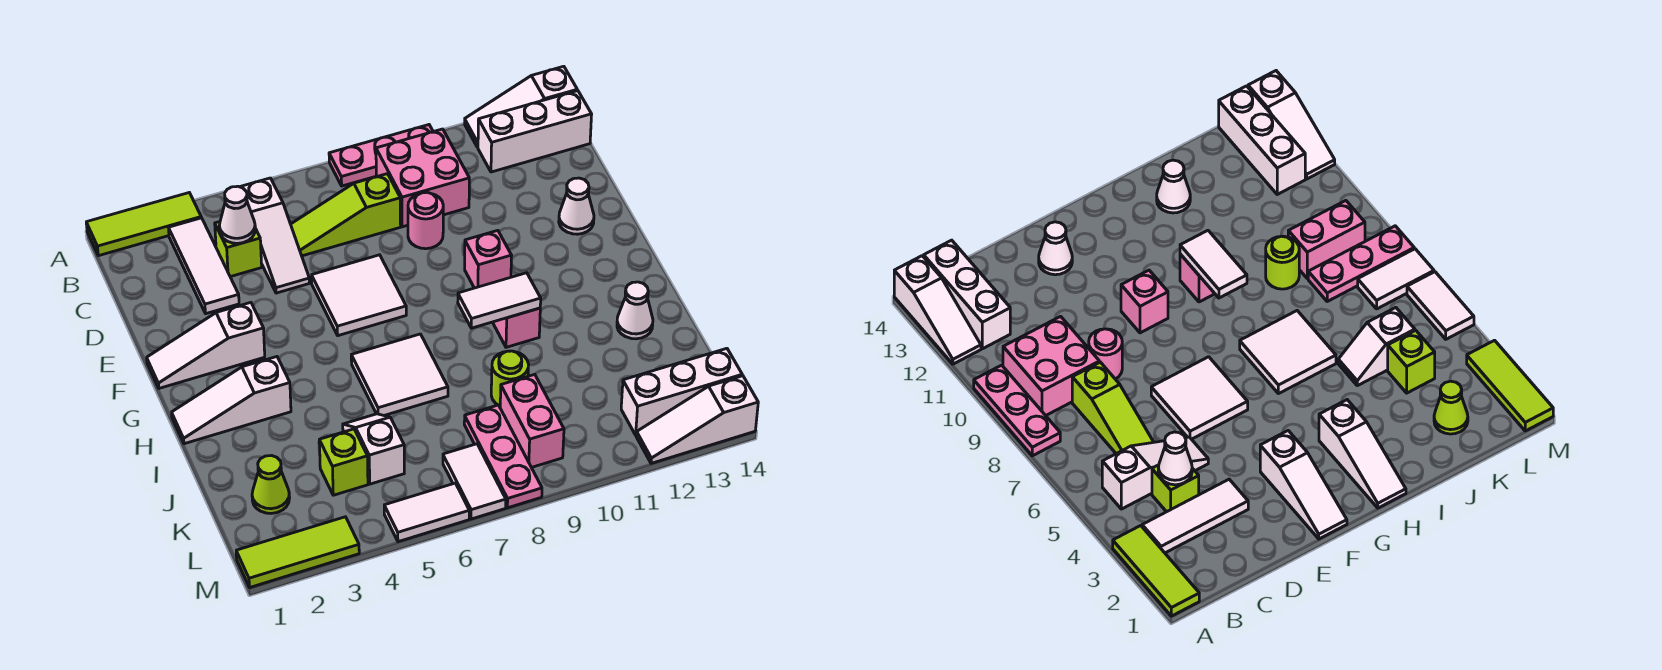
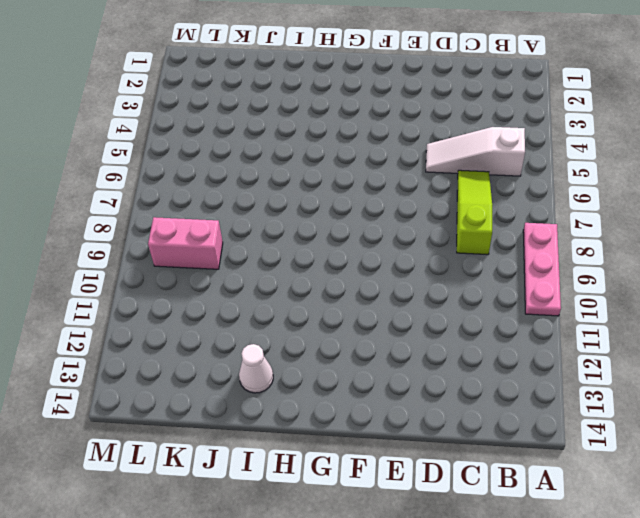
none -> lime 1x3 tile [86,193,201,256]
none -> white 1x3 slope [465,66,577,147]
none -> white 1x3 tile [169,218,239,314]
none -> pink 2x2 brick [376,129,469,227]

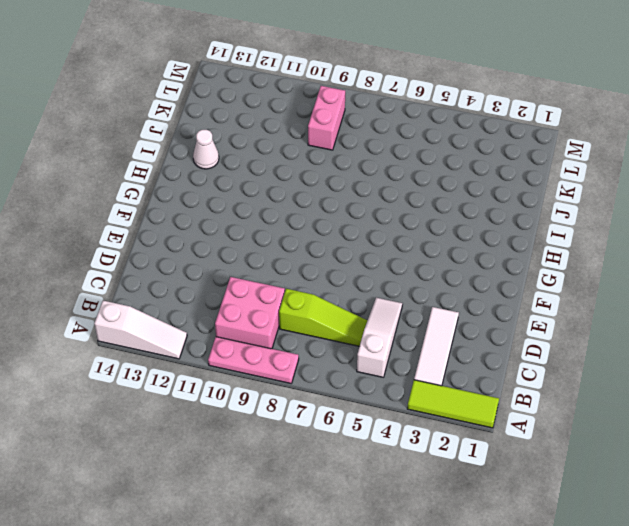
none -> white 1x3 brick [478,91,592,172]
none -> lime 1x1 brick [215,222,262,277]
none -> pink 1x1 round brick [408,192,443,249]
none -> white 2x2 tile [312,255,406,336]

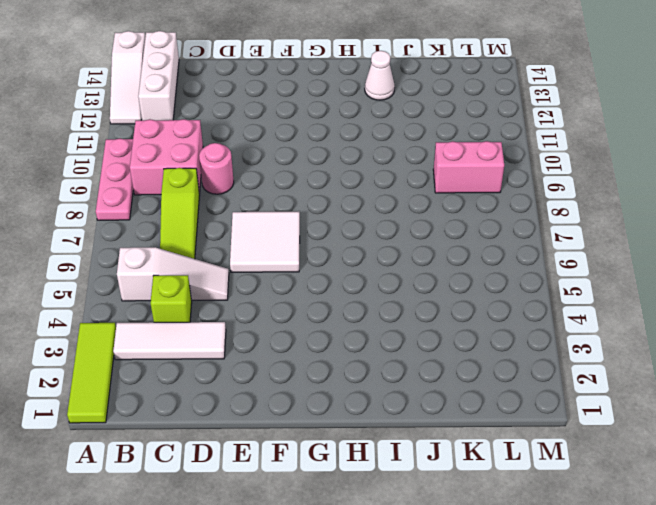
none -> white 1x1 cone [559,178,594,234]
none -> white 1x3 slope [147,303,265,388]
none -> pink 1x1 brick [465,231,512,288]
none -> white 1x3 slope [172,357,291,444]

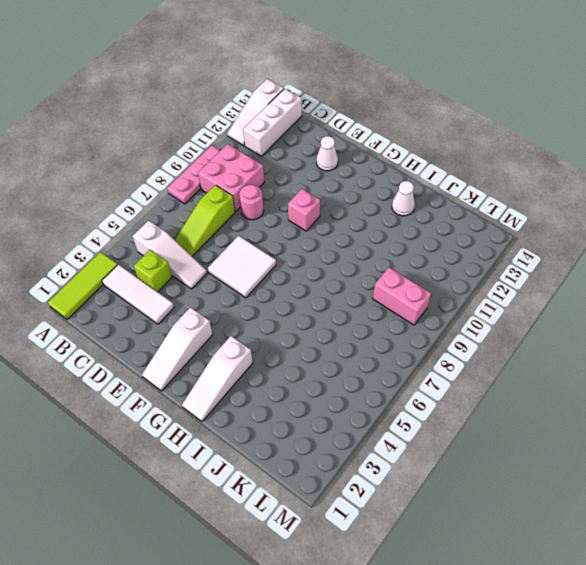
none -> white 2x2 tile [351,334,448,416]
none -> pink 1x1 brick [493,308,540,347]
none -> white 1x2 slope [343,414,404,484]
none -> lime 1x1 round brick [491,351,529,406]

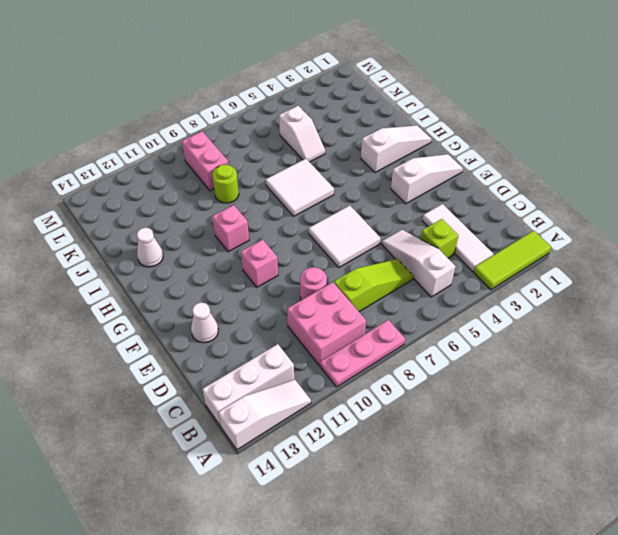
none -> lime 1x1 cone [252,456,290,513]
none -> lime 1x1 brick [319,429,368,495]
none -> pink 1x3 plate [464,405,542,508]
none -> white 1x2 tile [443,444,506,519]

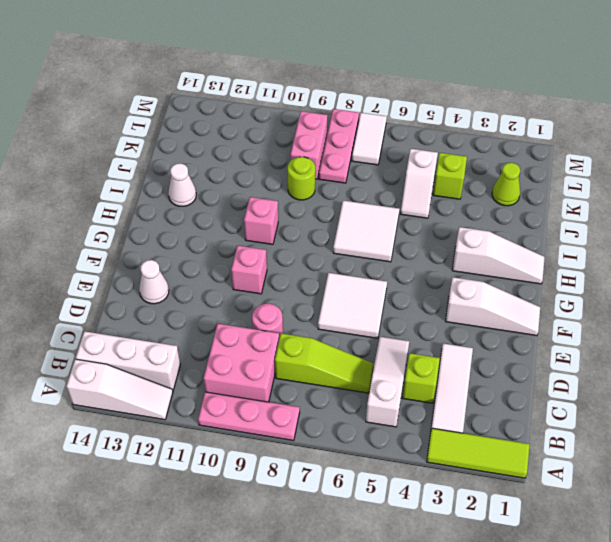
none -> white 1x3 brick [621,348,742,435]
none -> lime 1x3 tile [236,517,359,587]
none -> white 1x2 tile [384,483,469,542]
none -> white 1x3 slope [636,376,758,463]

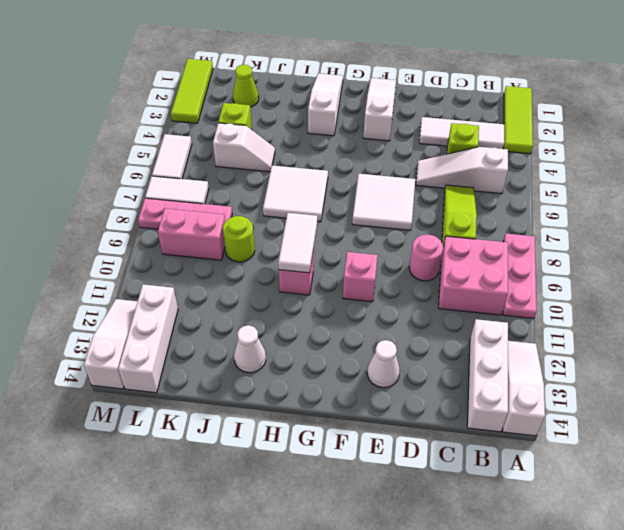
none -> white 1x1 cone [219,186,255,243]

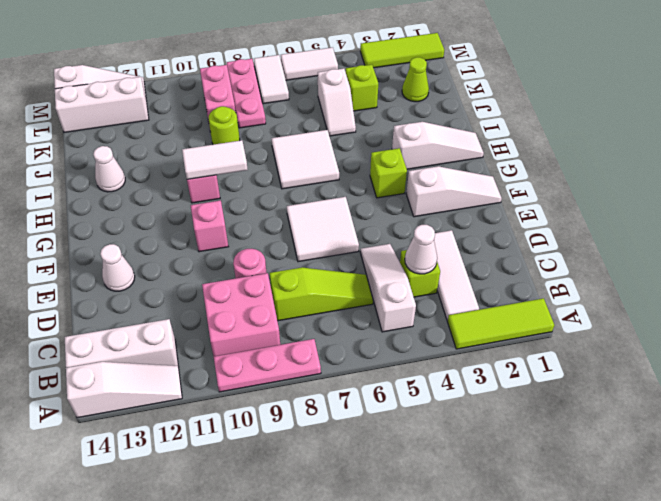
lime 1x1 brick [370,148,407,198] -> none

